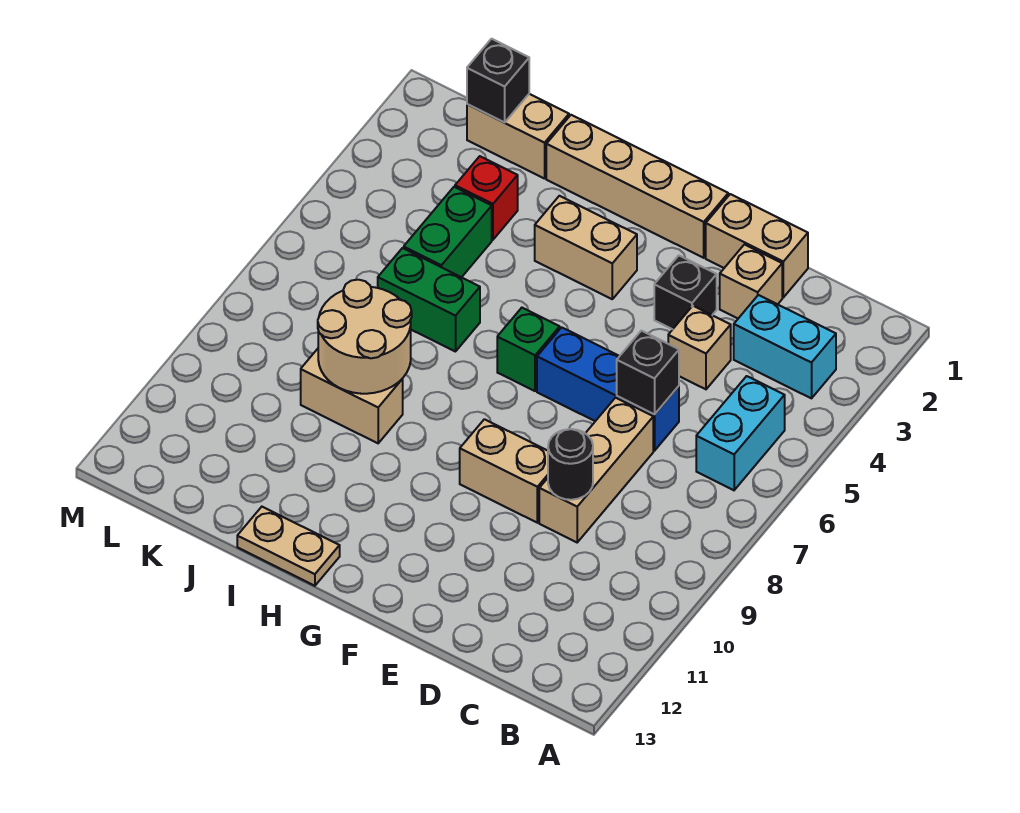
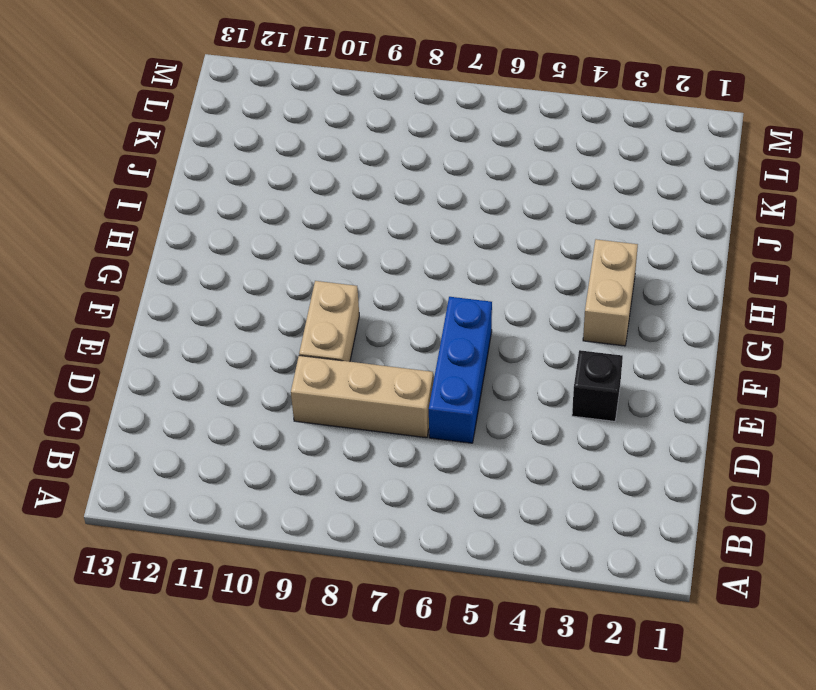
none -> cyan 1x2 brick [734,295,836,398]
none -> cyan 1x2 brick [696,376,785,490]
none -> tan 1x2 brick [706,194,808,297]

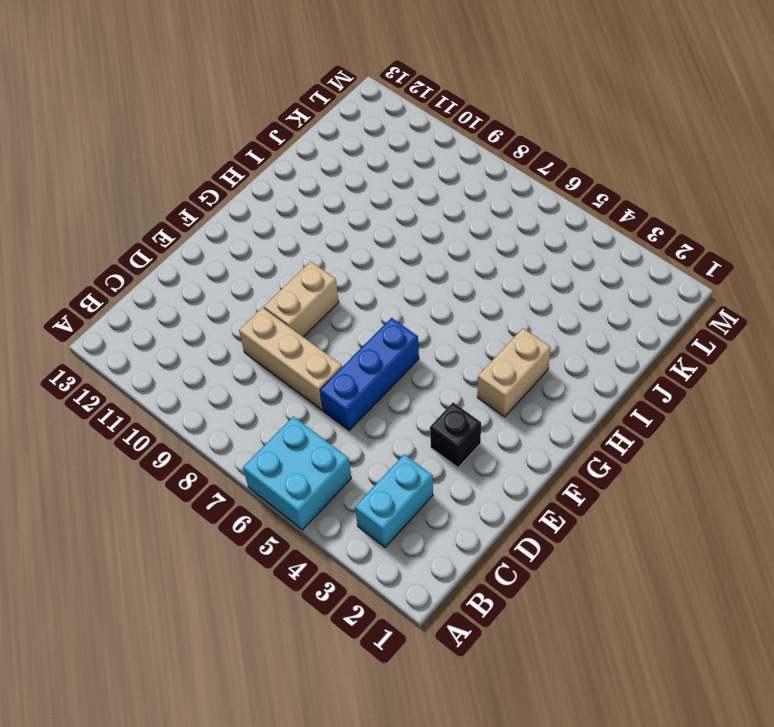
cyan 2x2 brick [243,416,351,530] -> cyan 1x2 brick [696,376,785,490]
none -> tan 1x2 brick [706,194,808,297]
none -> tan 1x1 brick [720,245,782,318]
none -> tan 1x1 brick [668,306,731,389]

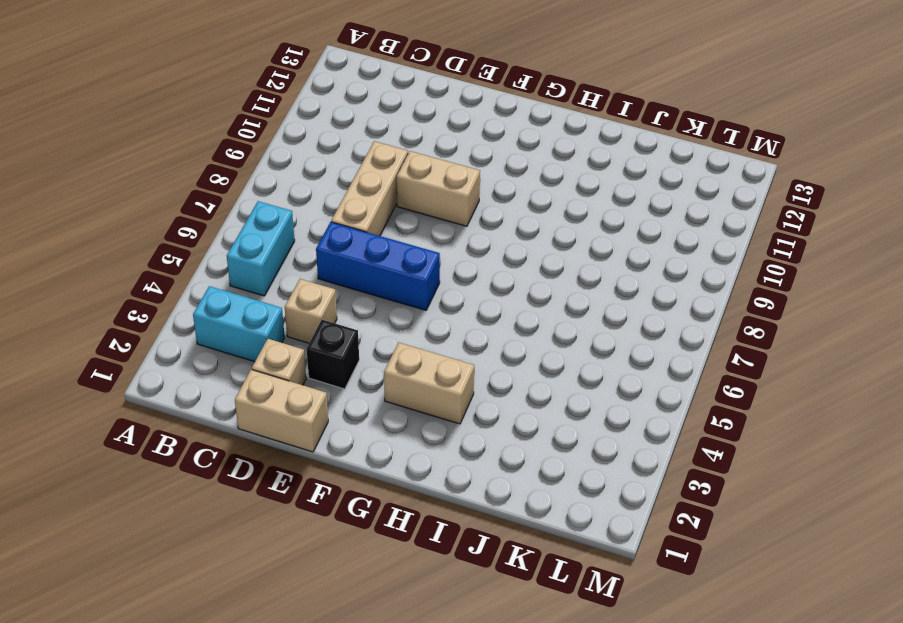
none -> tan 1x4 brick [546,115,728,258]
none -> green 1x1 brick [497,308,560,391]
none -> tan 1x2 plate [237,507,340,586]

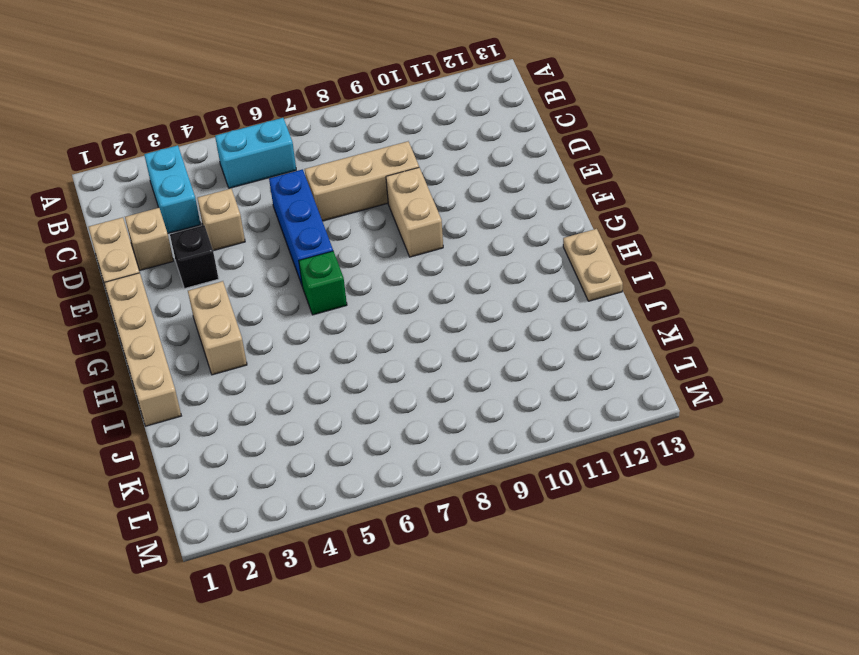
none -> green 1x2 brick [378,248,480,352]
none -> tan 1x2 brick [301,349,403,443]
none -> tan 1x2 brick [467,94,569,179]

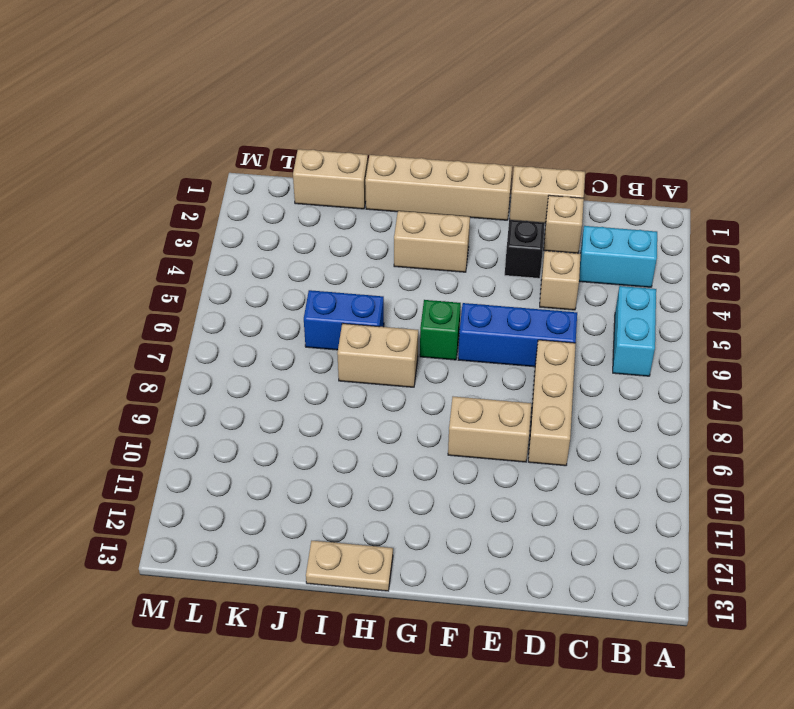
tan 1x2 brick [337,323,418,387] -> tan 1x2 brick moved to [301,349,403,443]
blue 1x2 brick [304,290,384,350] -> green 1x2 brick [378,248,480,352]
none -> red 1x1 brick [455,156,518,240]
none -> green 1x2 brick [404,187,492,277]
none -> black 1x1 brick [617,331,679,414]

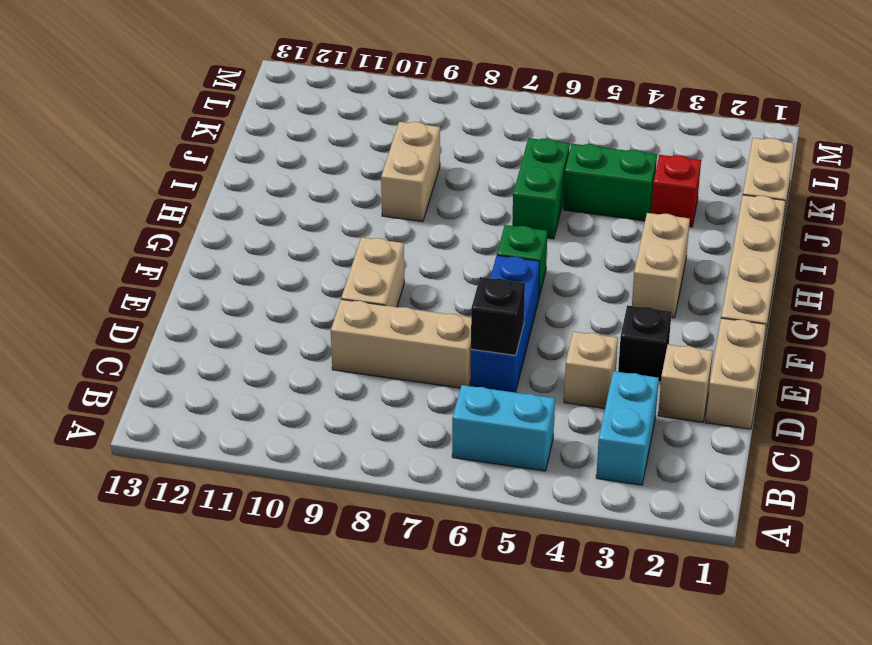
none -> tan 1x2 plate [237,507,340,586]
none -> black 1x1 round brick [548,429,593,500]
none -> tan 2x2 round brick [318,280,412,394]

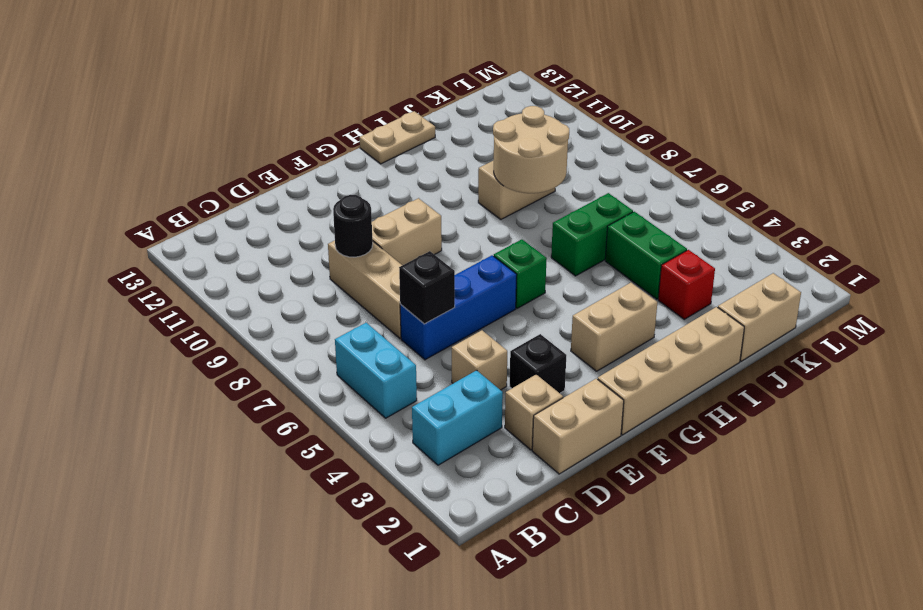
none -> black 1x1 brick [467,39,529,122]

